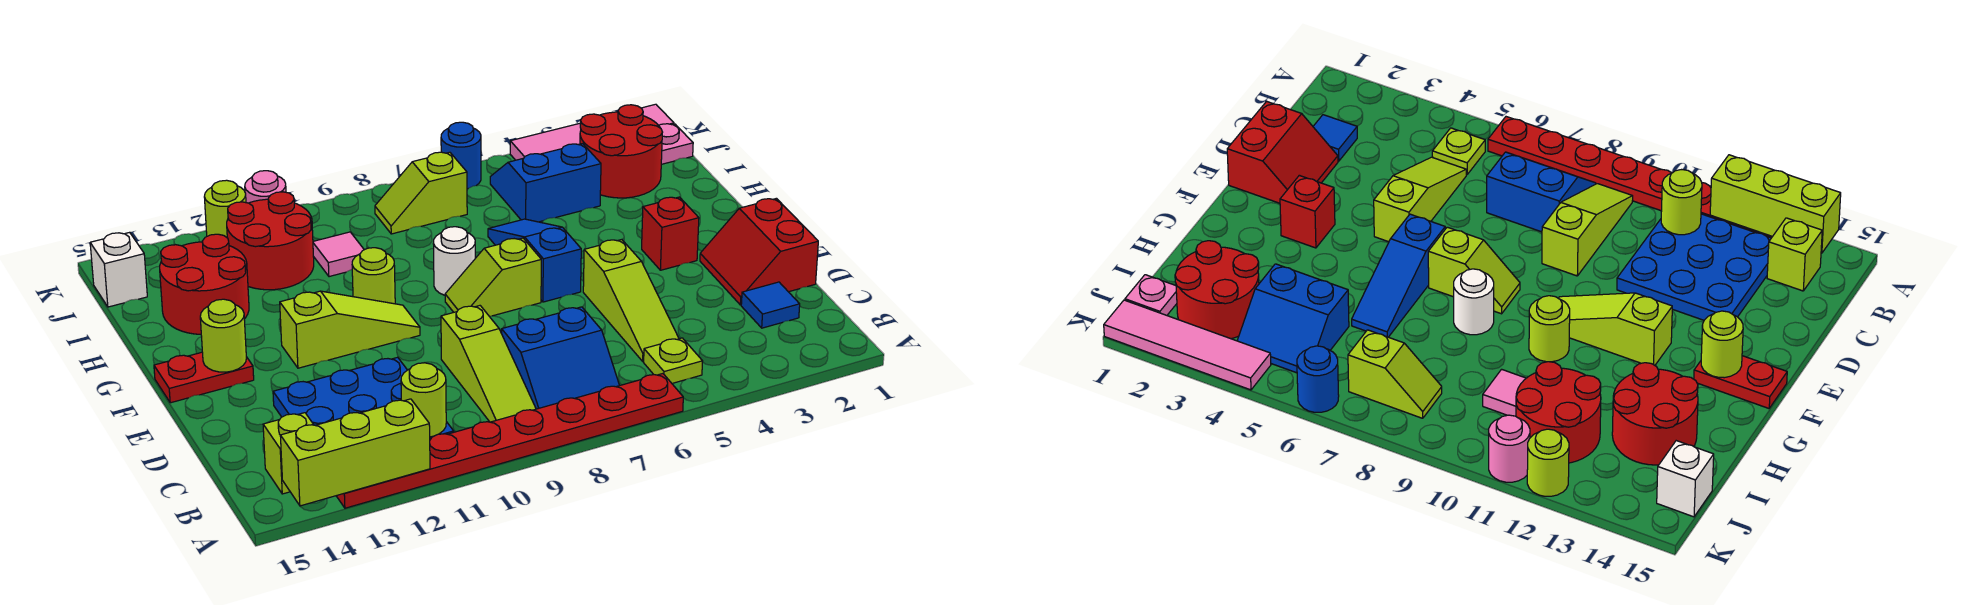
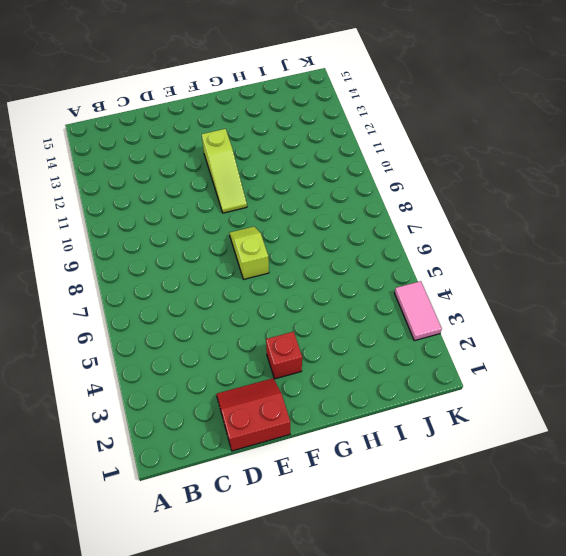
pink 1x2 tile [395,281,442,341] -> pink 1x4 tile [510,104,674,160]
none -> red 1x8 plate [337,374,683,508]
none -> lime 1x1 plate [644,338,703,383]
none -> blue 2x2 slope [502,307,620,409]
none -> lime 1x3 slope [441,306,536,422]

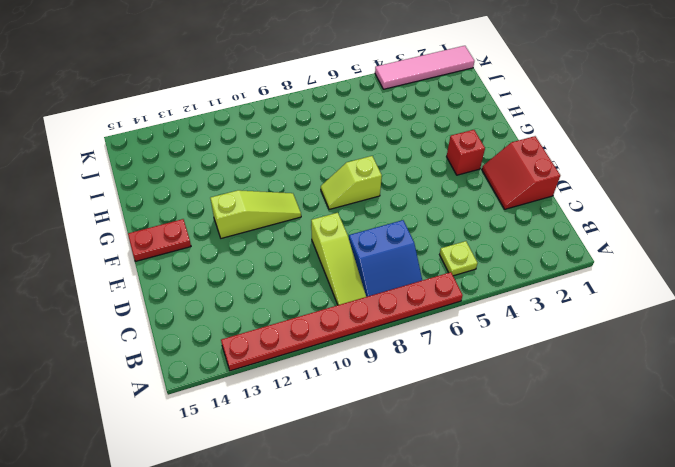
none -> blue 3x3 plate [273,357,454,439]
none -> lime 1x1 brick [263,413,314,494]
none -> blue 1x1 tile [741,282,800,328]
none -> lime 1x3 slope [583,240,679,361]

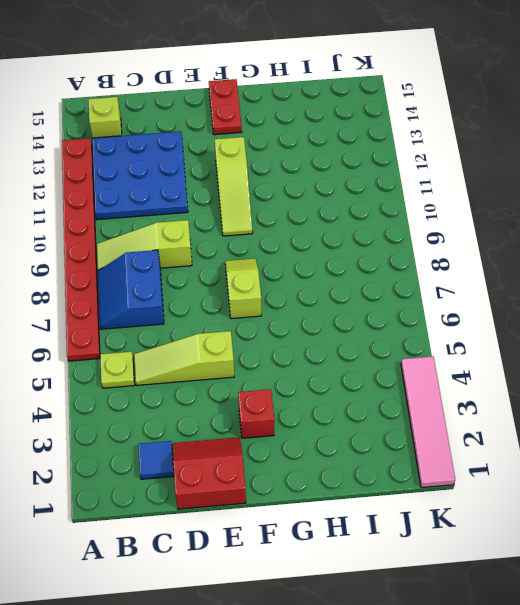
none -> blue 1x3 slope [488,219,581,302]
none -> white 1x1 round brick [433,227,475,295]
none -> lime 1x1 round brick [352,248,395,304]
none -> red 2x2 round brick [160,234,249,334]

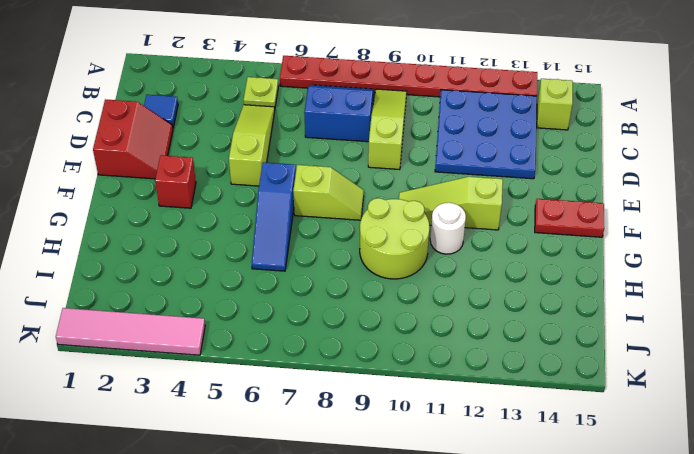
lime 2x2 round brick [360,198,429,279] -> lime 1x1 round brick [352,248,395,304]
white 1x1 round brick [430,203,466,254] -> white 1x1 round brick moved to [433,227,475,295]
none -> red 2x2 round brick [160,234,249,334]
none -> red 2x2 round brick [580,105,662,198]
none -> blue 2x2 slope [490,144,601,222]
none -> pink 1x1 tile [313,232,364,277]

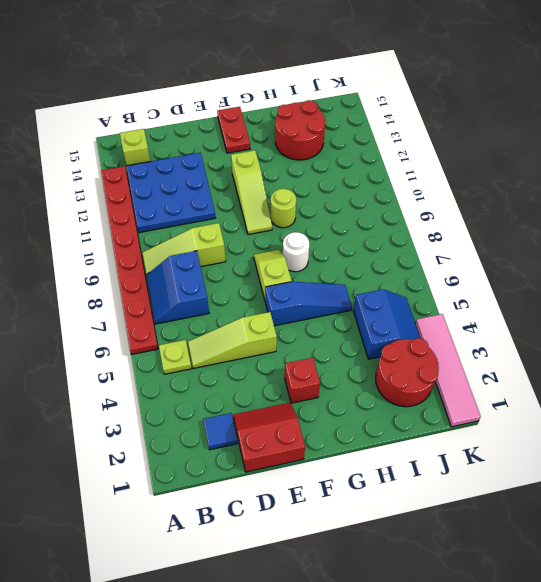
none -> pink 1x1 tile [313,232,364,277]
none -> red 2x2 round brick [227,192,314,290]
none -> pink 1x1 plate [659,124,693,164]
none -> lime 1x2 slope [375,152,467,234]

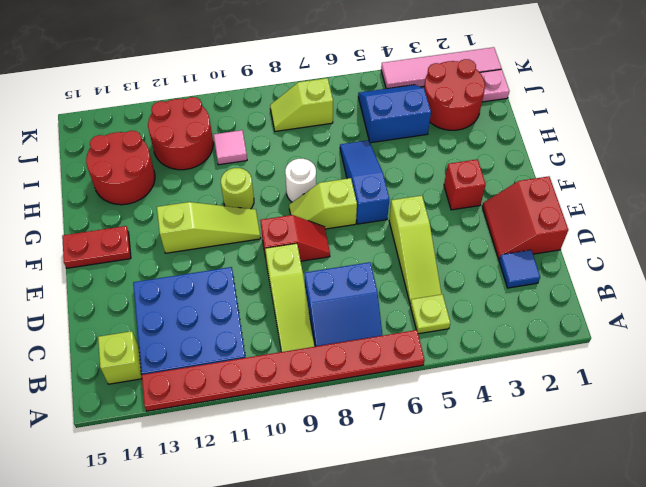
red 1x2 slope [260,215,330,264] -> none
none -> white 1x1 brick [90,232,147,307]
none -> blue 1x1 round brick [441,122,481,189]
none -> pink 1x1 round brick [245,171,286,203]
none -> lime 1x1 round brick [204,180,246,237]

